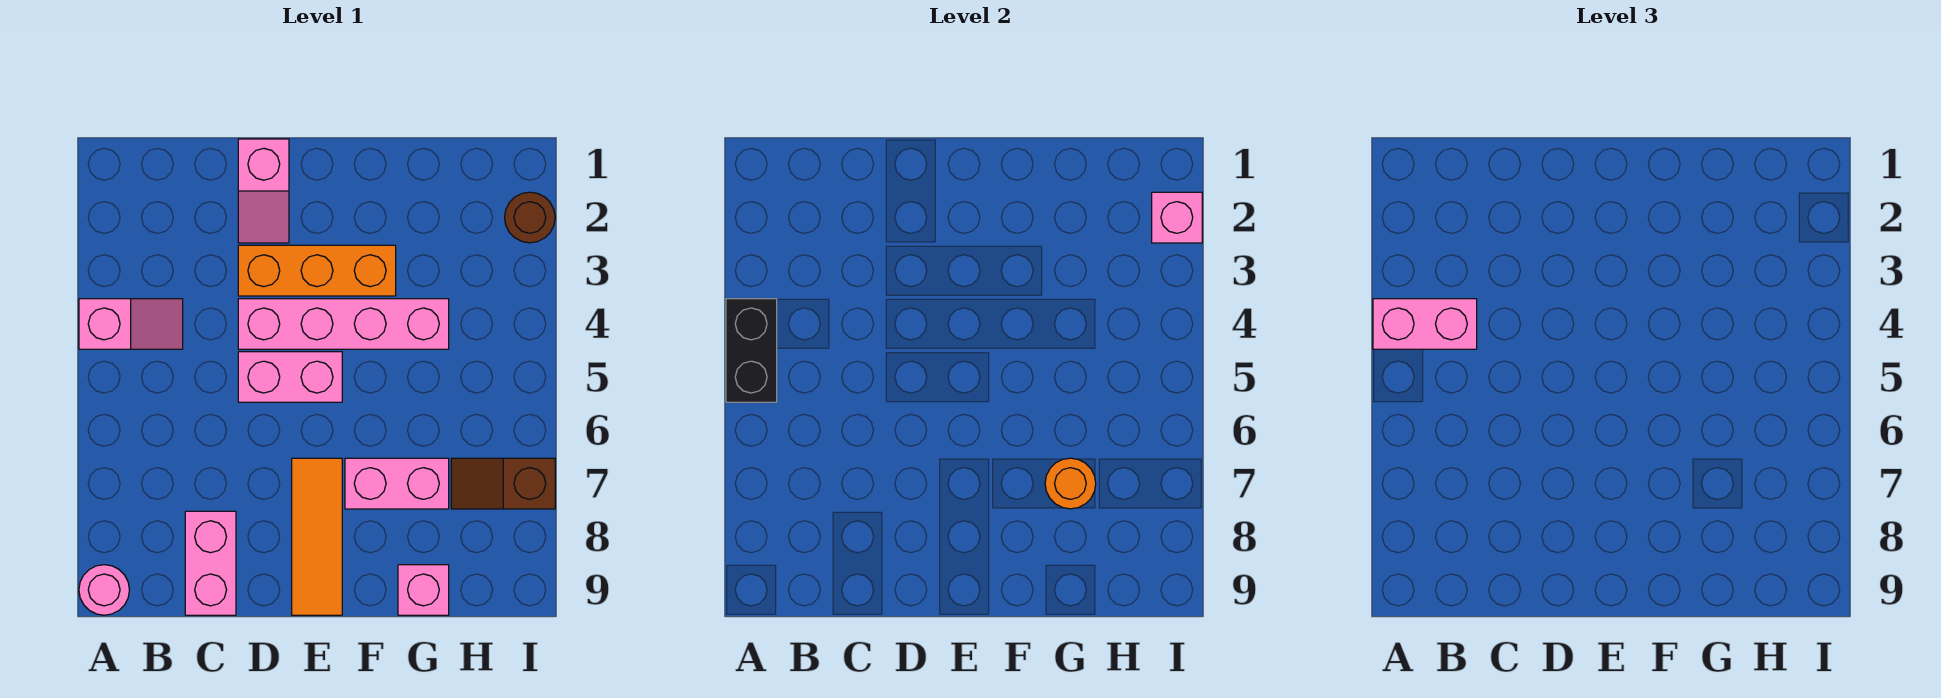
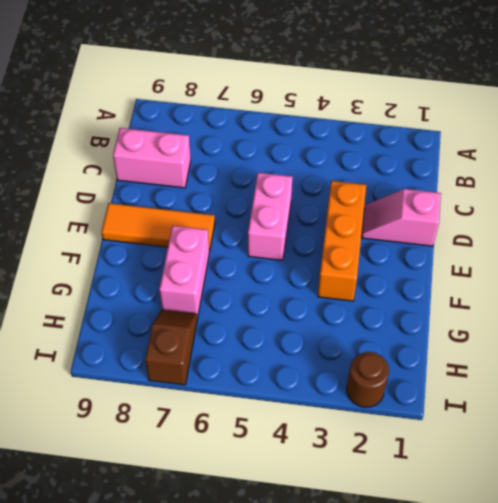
none -> pink 1x2 slope [79,299,183,349]
none -> pink 1x1 round brick [79,565,129,615]
none -> pink 1x4 brick [238,299,449,349]

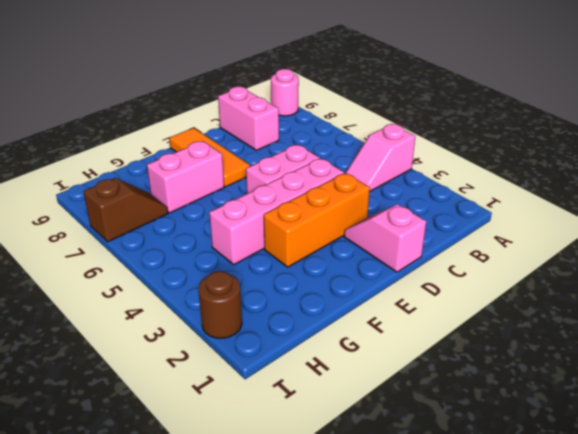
none -> pink 1x1 brick [398,565,449,615]
none -> black 1x2 brick [726,299,777,402]
none -> orange 1x1 round brick [1045,458,1096,509]

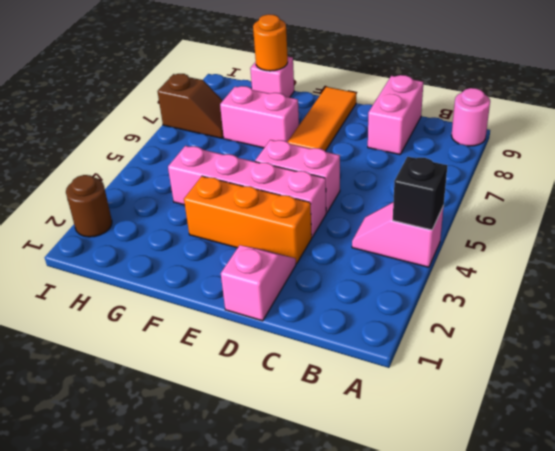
black 1x1 brick [393,157,447,230] -> black 1x2 brick [726,299,777,402]
orange 1x1 round brick [253,14,288,71] -> orange 1x1 round brick moved to [1045,458,1096,509]
none -> pink 1x1 brick [1152,192,1202,243]
none -> pink 1x2 brick [1373,299,1477,349]

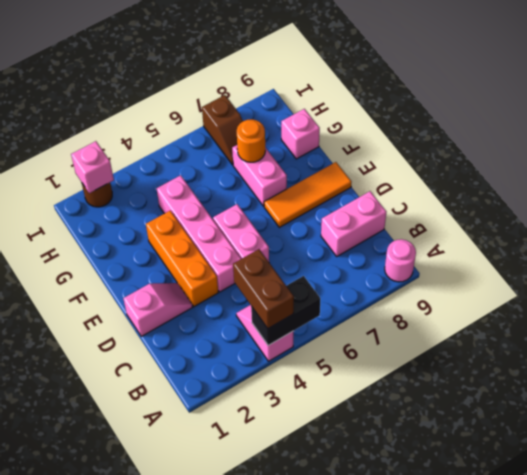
brown 1x2 brick [233,249,294,328] -> pink 1x2 brick [1373,299,1477,349]

